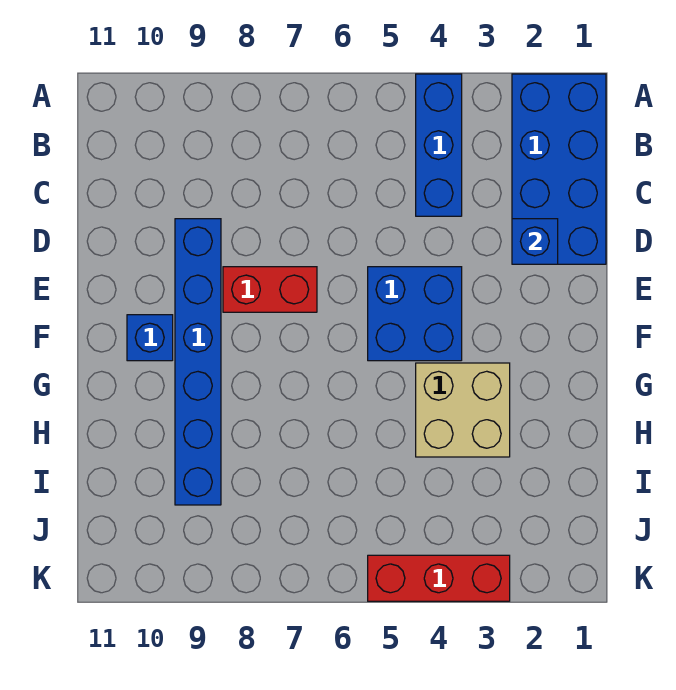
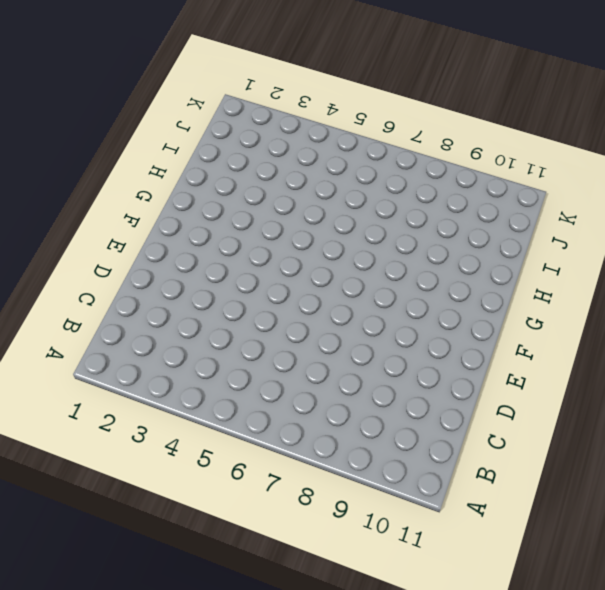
none -> blue 2x4 brick [512,74,606,264]
none -> blue 1x3 brick [416,74,462,216]

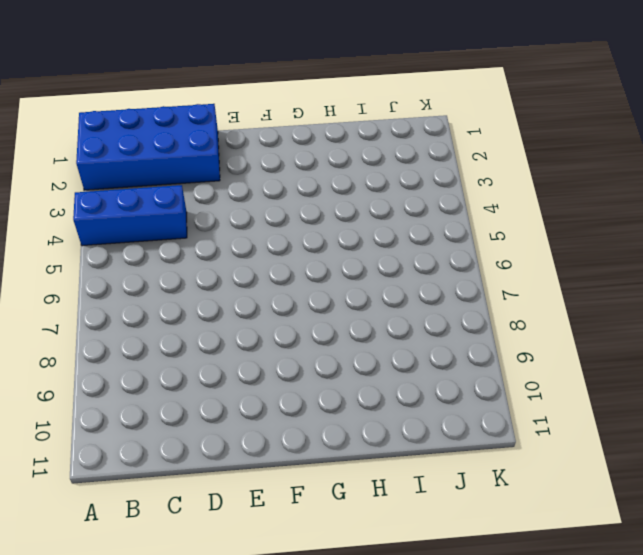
none -> blue 1x6 brick [175,219,221,505]
none -> blue 2x2 brick [368,267,462,361]

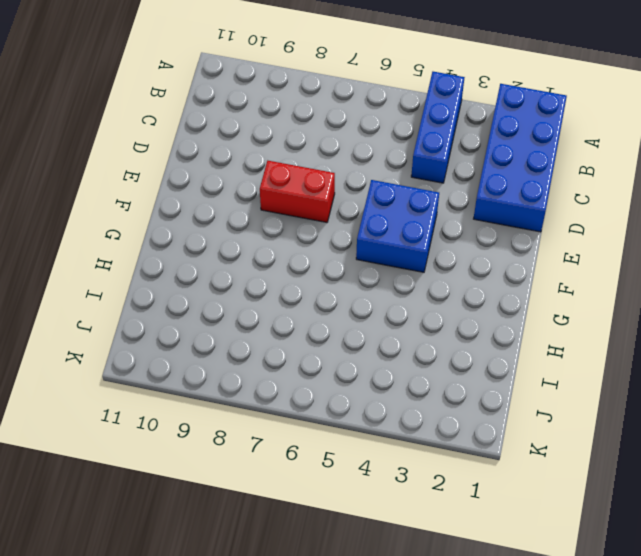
none -> blue 1x6 brick [175,219,221,505]
none -> blue 1x1 brick [127,315,173,361]

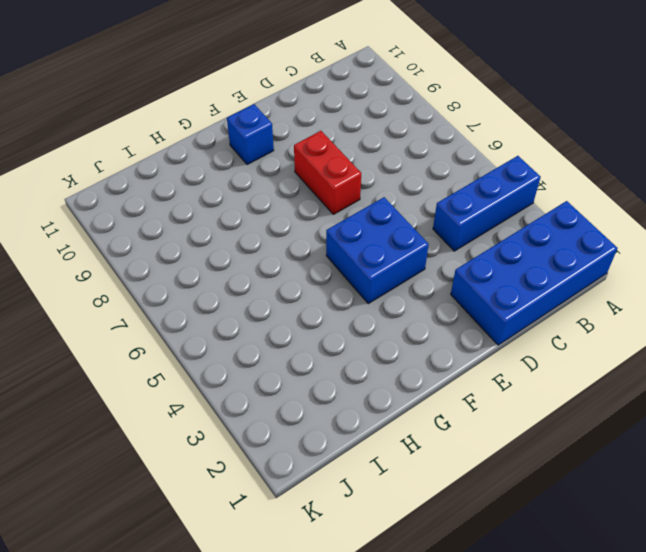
none -> blue 1x6 brick [175,219,221,505]
none -> tan 2x2 brick [416,363,510,457]

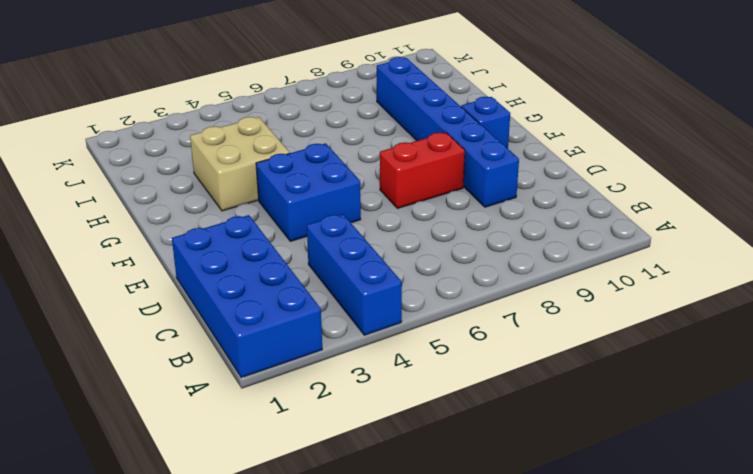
none -> red 1x3 brick [368,555,510,601]
none -> blue 1x1 brick [512,219,558,264]

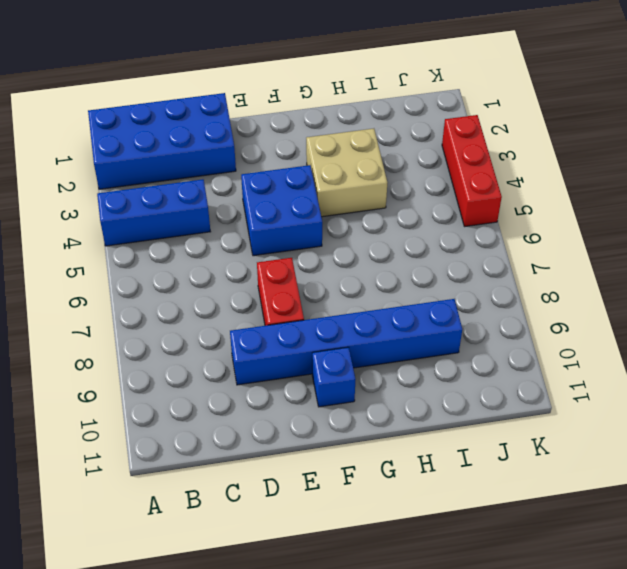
none -> blue 1x1 brick [512,219,558,264]

